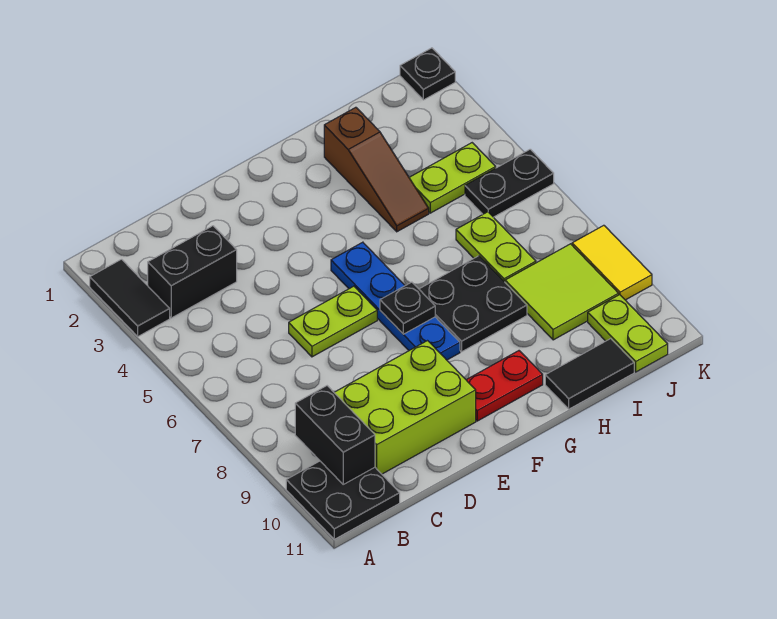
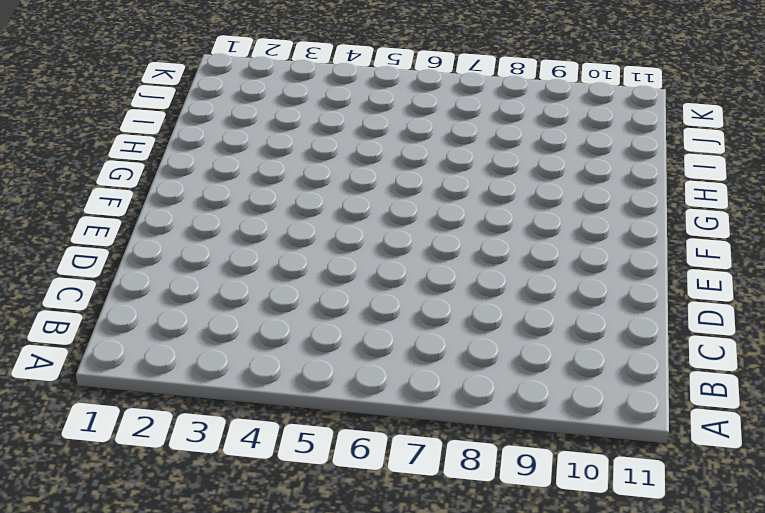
none -> black 1x2 tile [90,259,170,336]
none -> black 2x2 plate [286,461,400,539]
none -> black 1x2 brick [148,226,237,318]

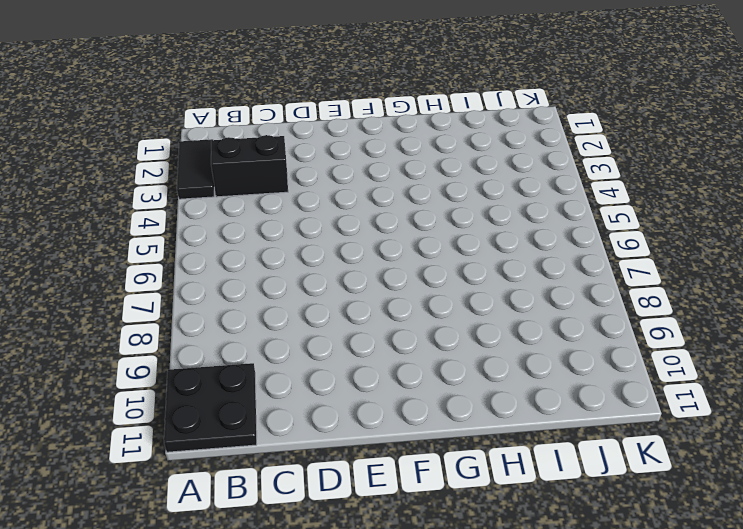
none -> lime 2x3 brick [334,341,476,474]
none -> lime 1x2 plate [289,286,377,357]
none -> blue 1x4 plate [331,242,460,360]

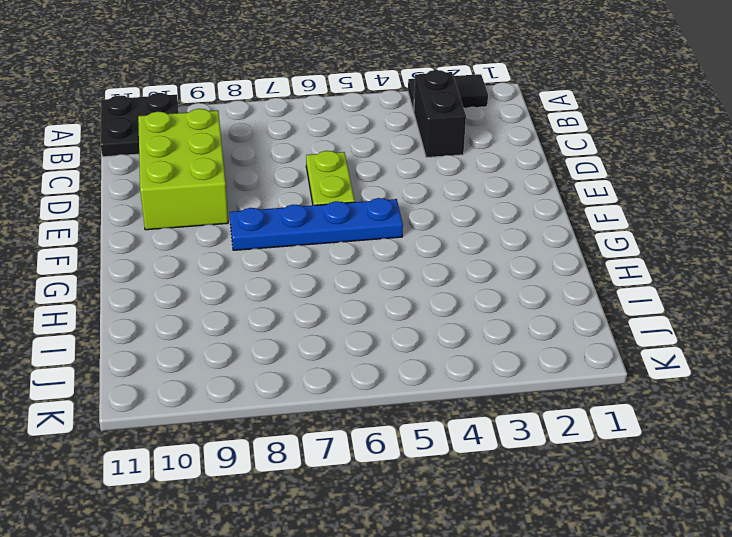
none -> red 1x2 plate [467,351,543,421]
none -> black 2x2 plate [419,256,527,352]
none -> brown 1x3 slope [324,107,429,232]

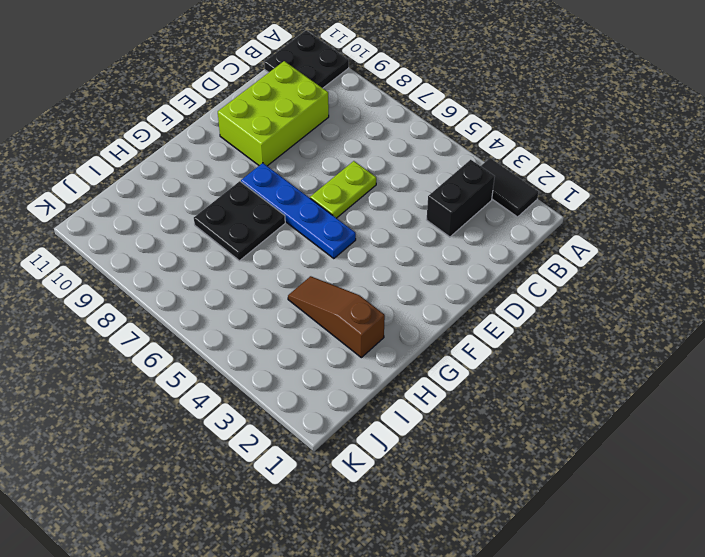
none -> red 1x2 plate [467,351,543,421]
none -> black 1x2 tile [545,339,634,409]
none -> lime 1x2 plate [409,143,496,213]

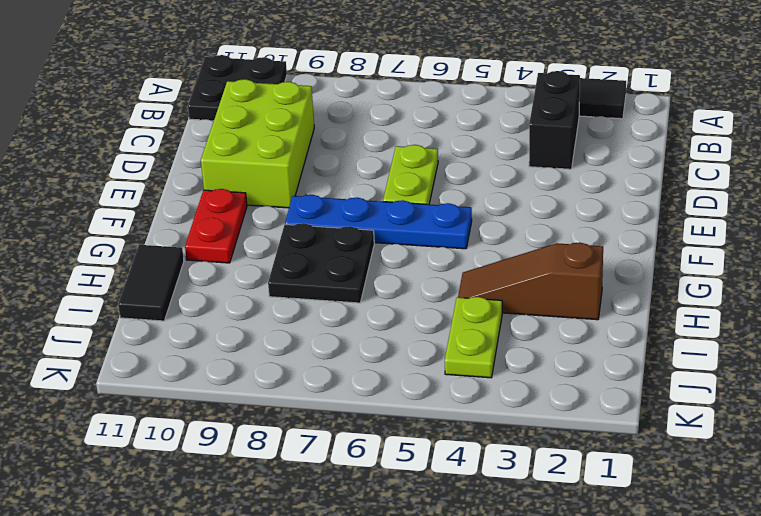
none -> lime 1x2 plate [456,212,536,282]
none -> lime 2x2 tile [505,244,619,340]
none -> black 1x2 plate [465,149,554,217]

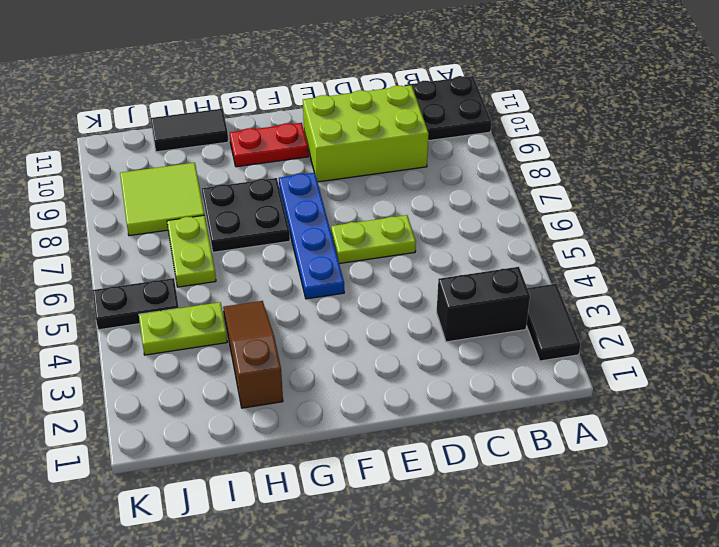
none -> lime 1x2 plate [588,295,668,372]
none -> black 1x1 plate [400,48,455,100]
none -> yellow 1x2 tile [572,225,652,300]

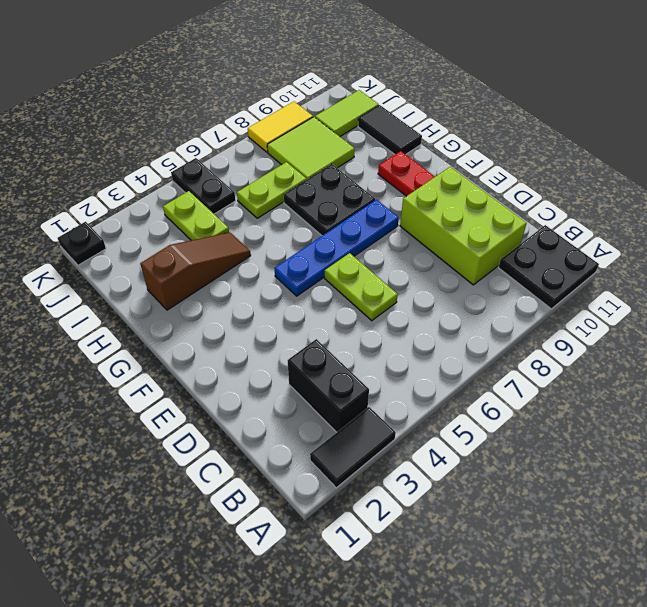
lime 1x2 tile [315,90,379,136] -> lime 1x2 plate [588,295,668,372]
none -> black 1x2 brick [295,386,375,484]
none -> black 1x1 plate [380,282,435,334]

